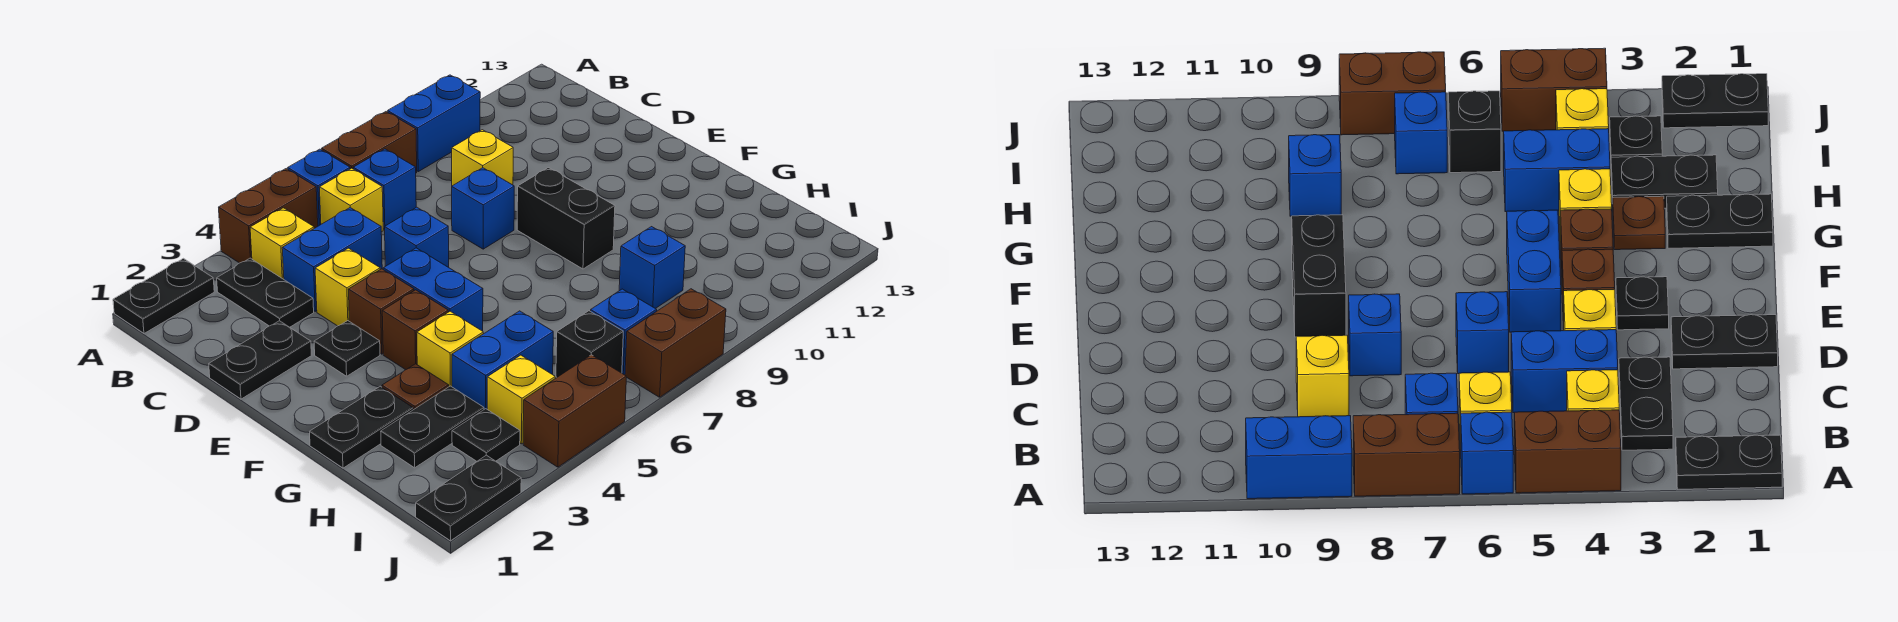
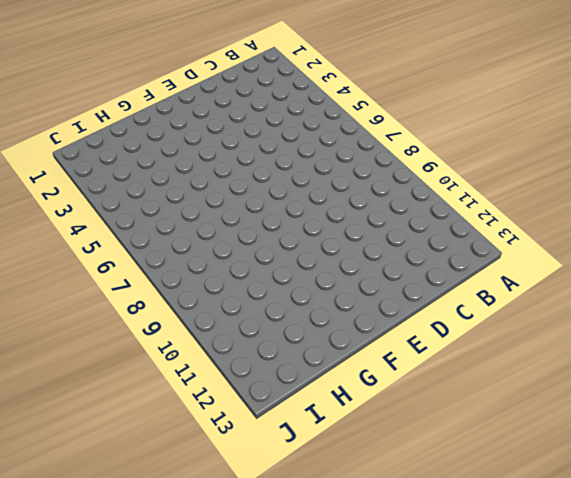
none -> black 1x2 plate [113,258,214,333]
none -> brown 1x2 brick [219,169,318,263]
none -> blue 1x1 brick [288,149,350,226]
none -> brown 1x2 brick [322,112,417,173]

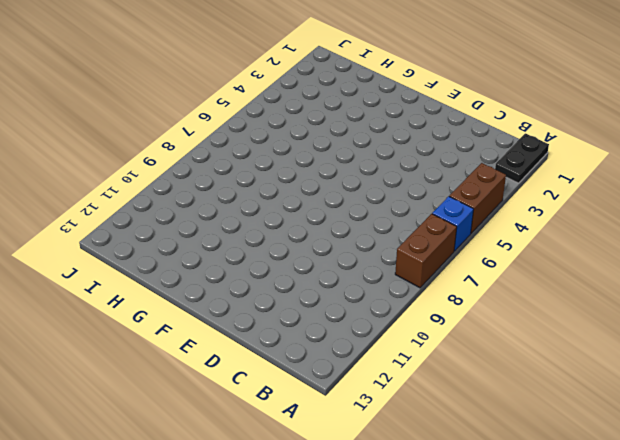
none -> blue 1x2 brick [388,75,480,172]
none -> black 1x2 plate [217,258,314,327]
none -> yellow 1x1 brick [250,208,314,279]
none -> yellow 1x1 brick [319,168,383,232]

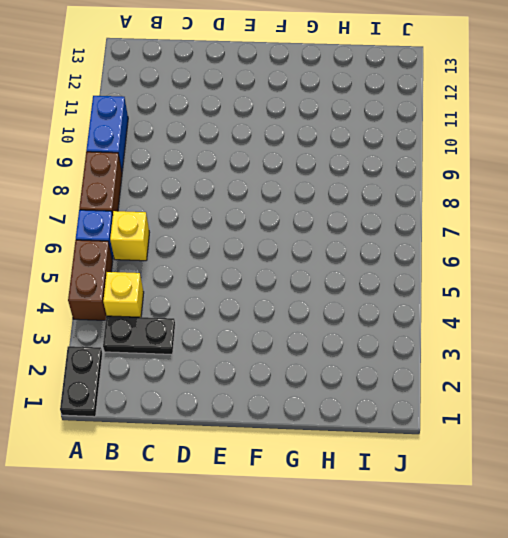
none -> blue 1x1 brick [353,149,416,230]
none -> blue 1x2 brick [282,208,382,311]
none -> yellow 1x1 brick [452,130,513,186]
none -> black 1x2 plate [209,321,311,399]

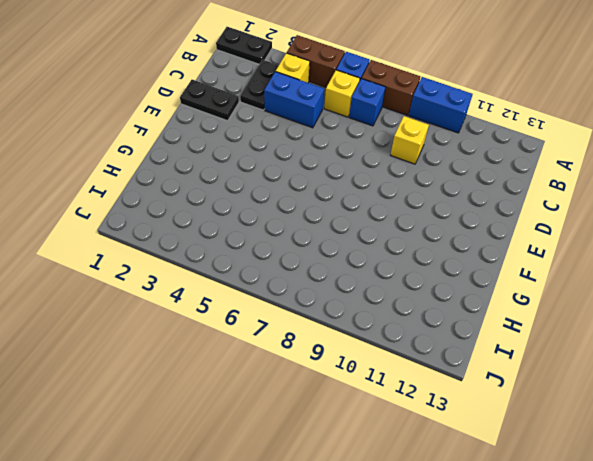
none -> yellow 1x1 brick [315,248,380,326]
none -> blue 1x1 brick [385,207,449,267]
none -> blue 1x1 brick [452,168,514,249]
none -> black 1x1 plate [314,321,380,376]

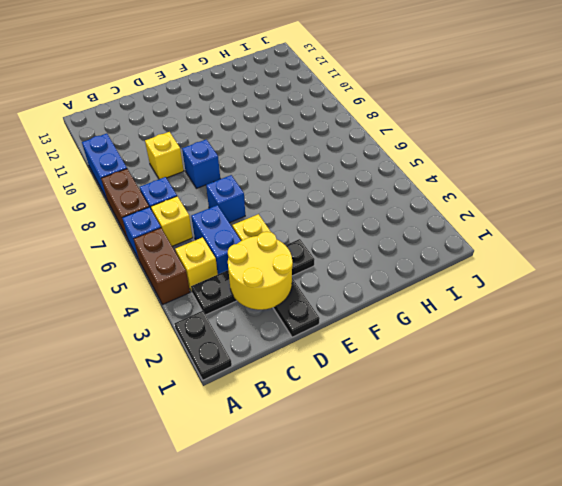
yellow 2x2 round brick [228,232,293,310] -> none
none -> brown 1x1 brick [349,269,414,354]
none -> blue 1x2 brick [383,248,483,331]
none -> black 1x2 brick [517,168,615,269]
none -> brown 1x1 brick [382,290,448,370]

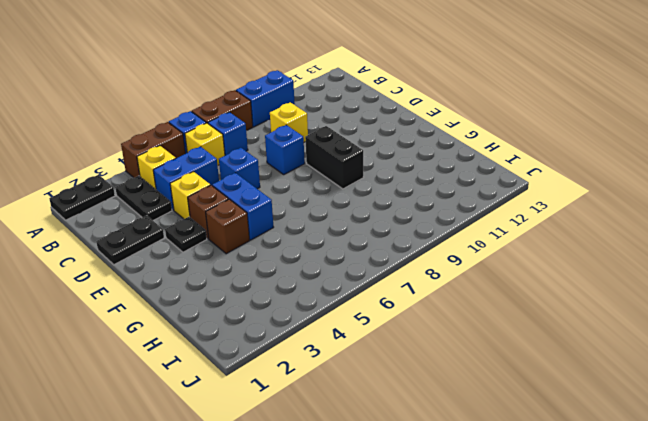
none -> black 1x2 plate [310,386,413,468]
none -> brown 1x1 plate [382,364,449,410]
none -> yellow 1x1 brick [417,311,483,387]
none -> black 1x2 plate [381,386,484,468]

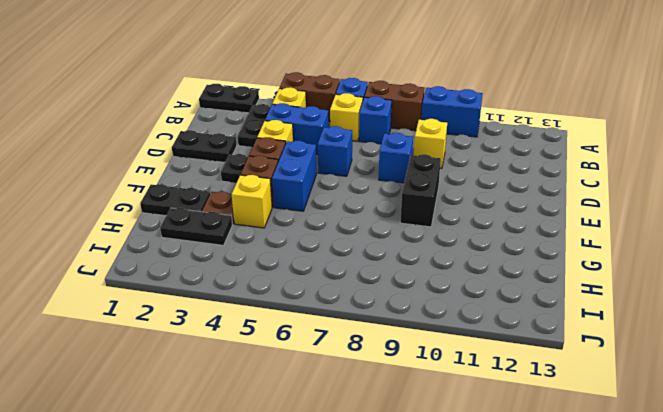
none -> blue 1x2 brick [452,311,553,409]
none -> blue 1x1 brick [619,227,685,309]
none -> black 1x1 plate [452,409,520,461]
none -> yellow 1x1 brick [487,355,555,444]

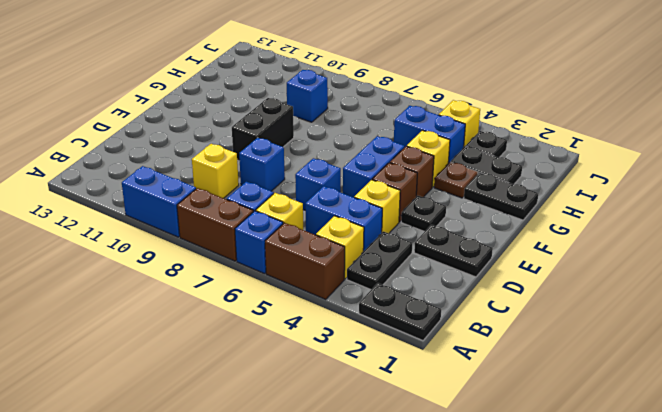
none -> black 1x1 brick [556,311,623,377]
none -> blue 1x1 brick [591,289,657,375]
none -> black 1x2 plate [416,455,521,541]
none -> brown 1x2 brick [523,355,626,467]

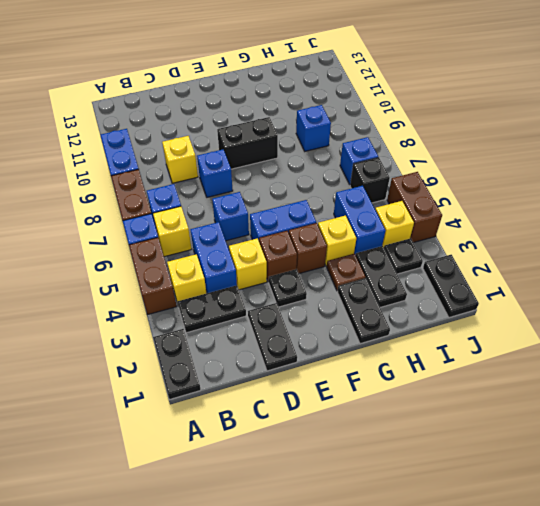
none -> brown 1x2 brick [625,289,726,397]

